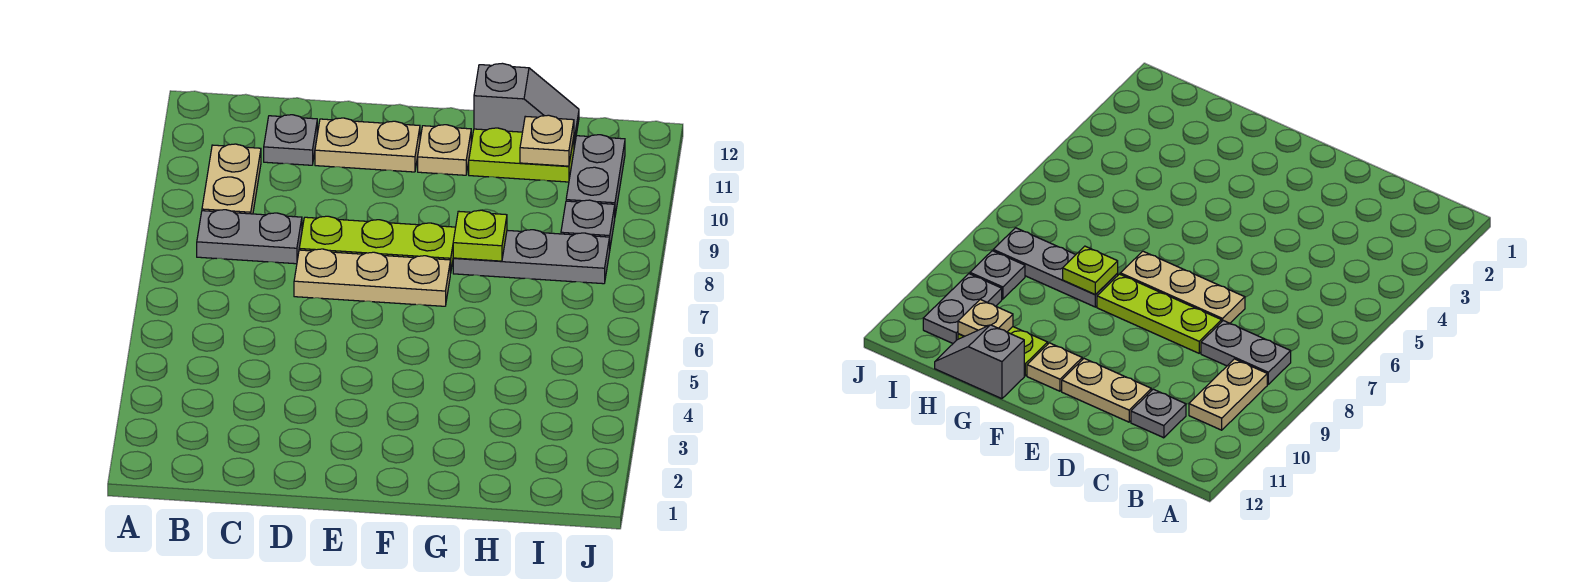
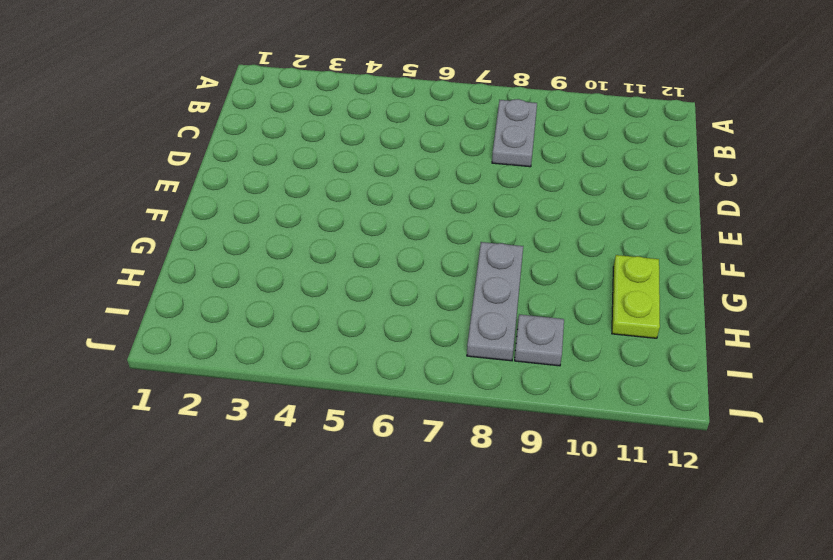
none -> tan 1x2 plate [202,144,261,214]
none -> grey 1x1 plate [264,115,317,165]
none -> tan 1x3 plate [294,249,450,306]

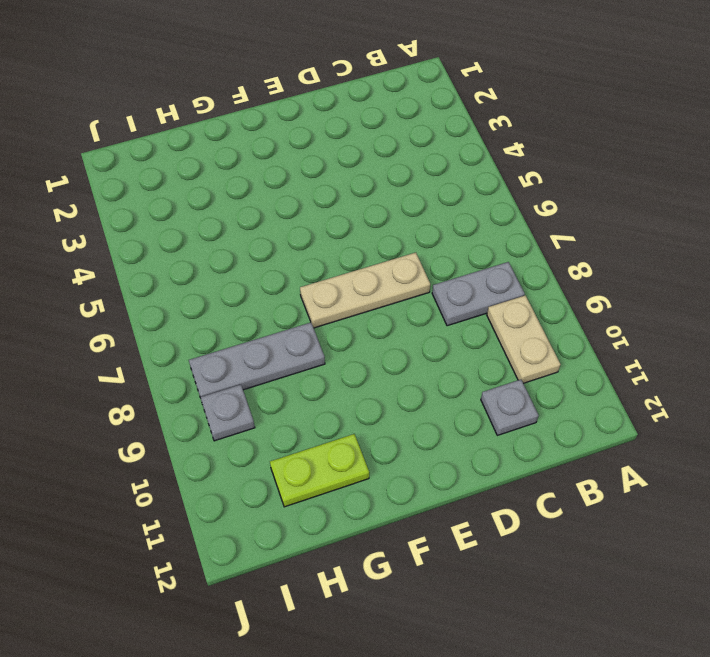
none -> lime 1x3 plate [299,216,456,273]
none -> tan 1x2 plate [315,118,420,172]
none -> tan 1x1 plate [418,125,471,175]

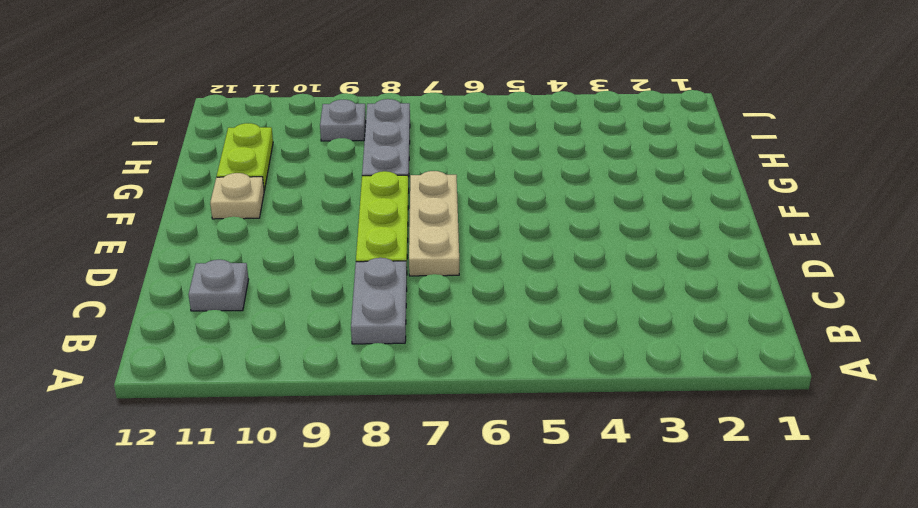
none -> tan 1x2 plate [202,144,261,214]
none -> tan 1x2 plate [315,118,420,172]
none -> grey 1x2 slope [474,63,579,147]

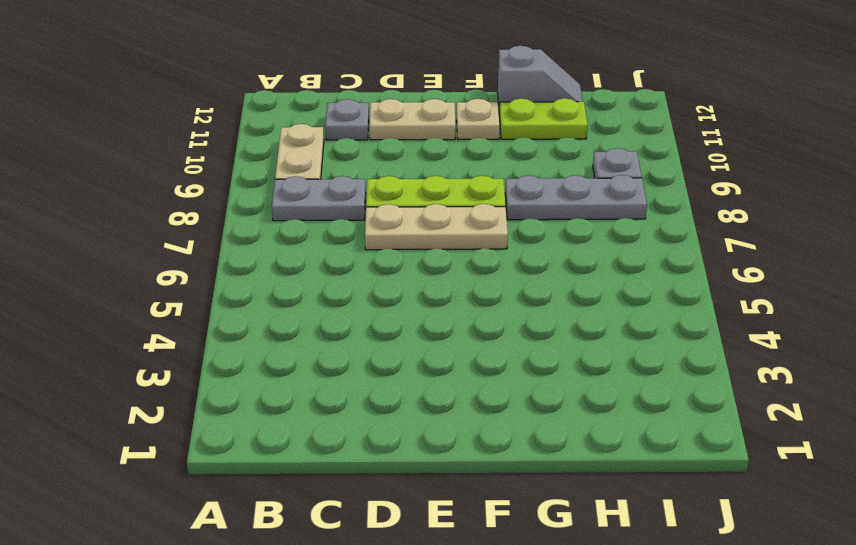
none -> grey 1x2 plate [566,135,625,215]
none -> lime 1x1 plate [453,210,507,261]
none -> tan 1x1 plate [520,115,574,166]

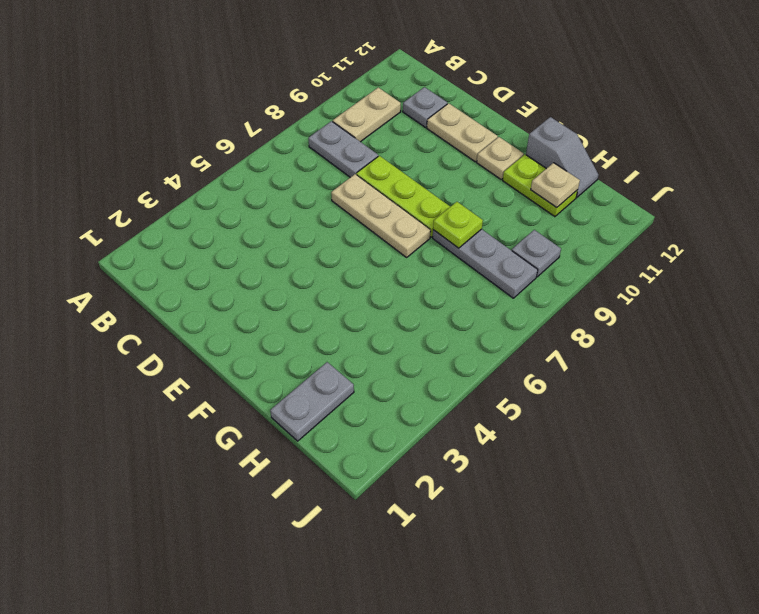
grey 1x2 plate [270,362,354,441] -> grey 1x2 plate moved to [566,135,625,215]

